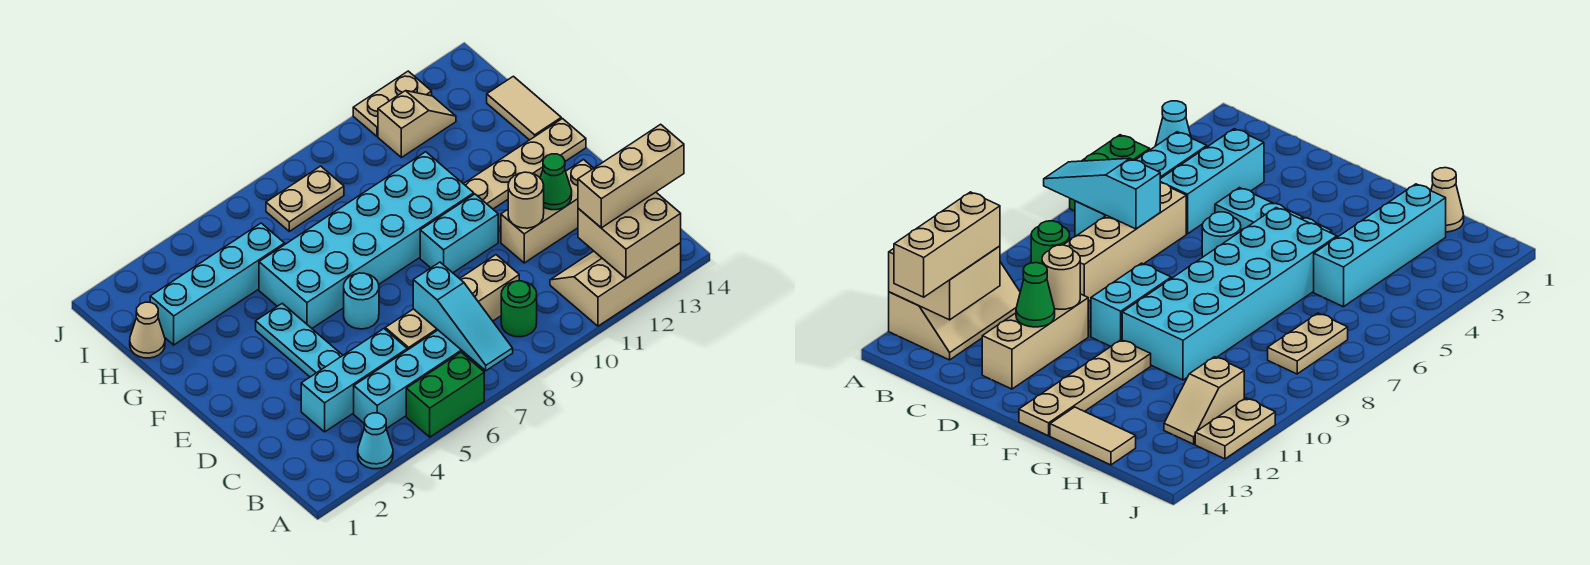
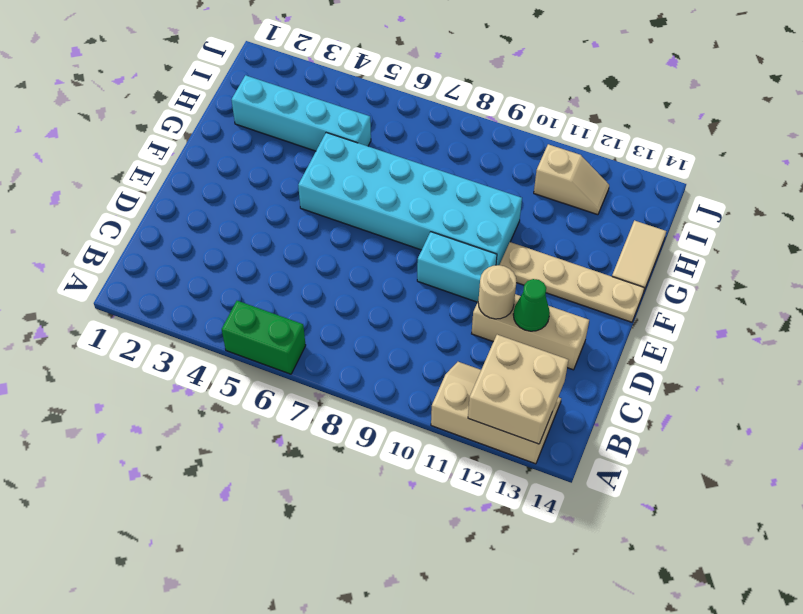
none -> cyan 1x1 cone [358,413,393,469]
none -> cyan 1x4 brick [354,330,481,429]
none -> green 1x1 round brick [501,281,537,337]

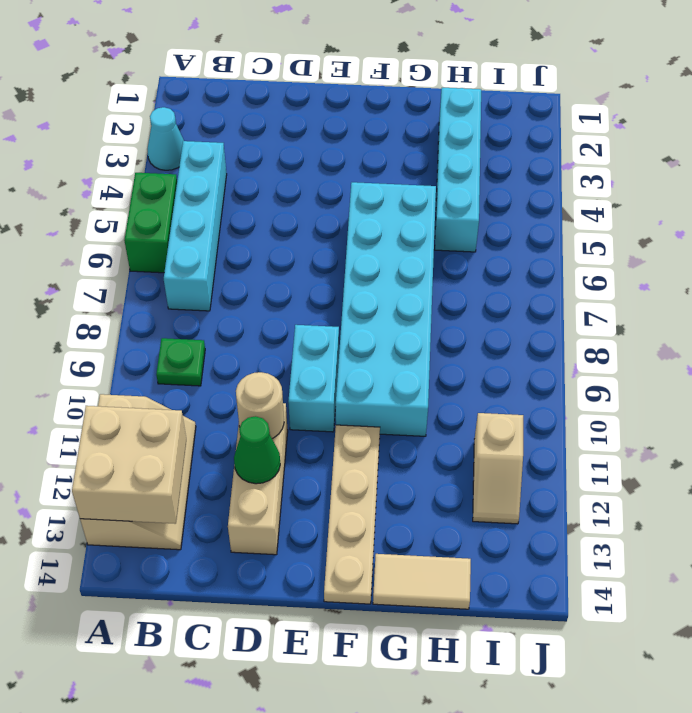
green 1x1 plate [156,338,205,386] -> green 1x1 round brick [501,281,537,337]
none -> cyan 1x3 brick [301,329,407,432]
none -> tan 1x4 brick [385,255,519,350]
none -> cyan 1x3 plate [256,303,343,377]

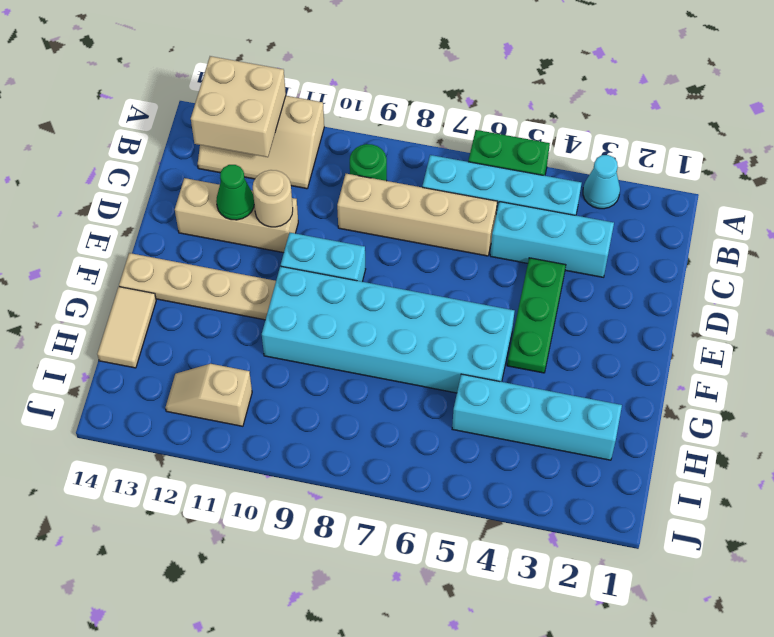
green 1x3 plate [507,258,566,373] -> cyan 1x3 plate [256,303,343,377]
none -> cyan 1x1 round brick [344,273,379,329]
none -> tan 1x1 cone [130,302,165,358]
none -> tan 1x2 plate [266,166,344,231]

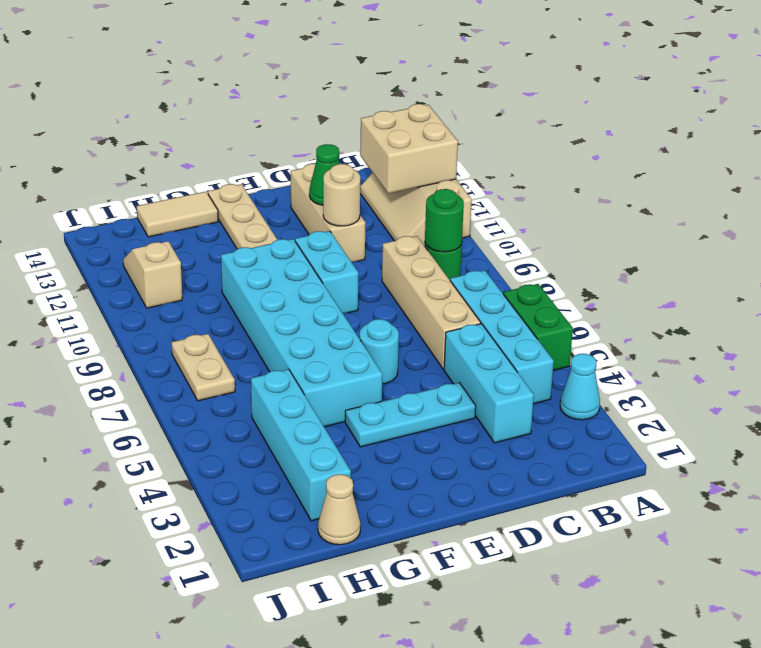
green 1x1 round brick [425,189,464,252] -> none
none -> tan 1x2 plate [353,71,432,136]
none -> cyan 1x3 slope [413,262,513,371]
none -> tan 1x3 brick [578,124,684,228]

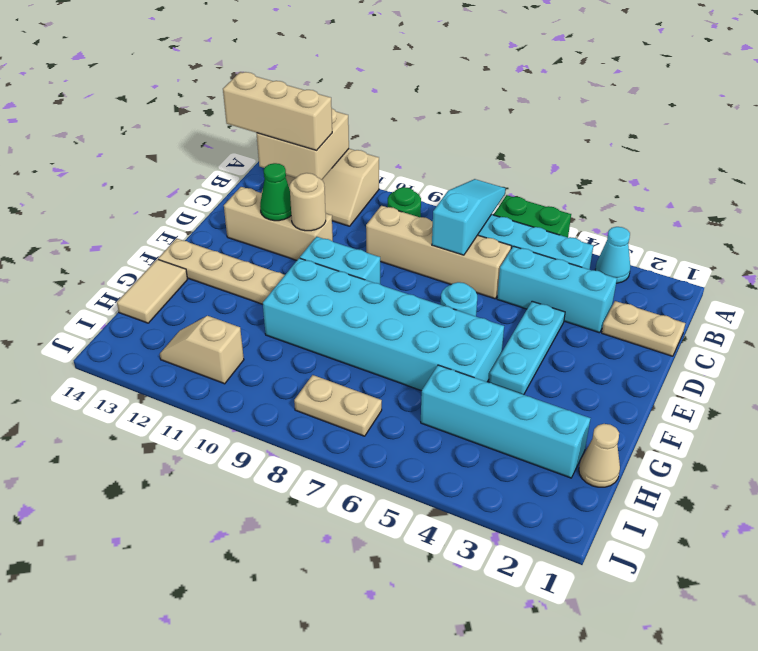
tan 1x2 plate [602,301,685,356] -> tan 1x2 plate moved to [353,71,432,136]

